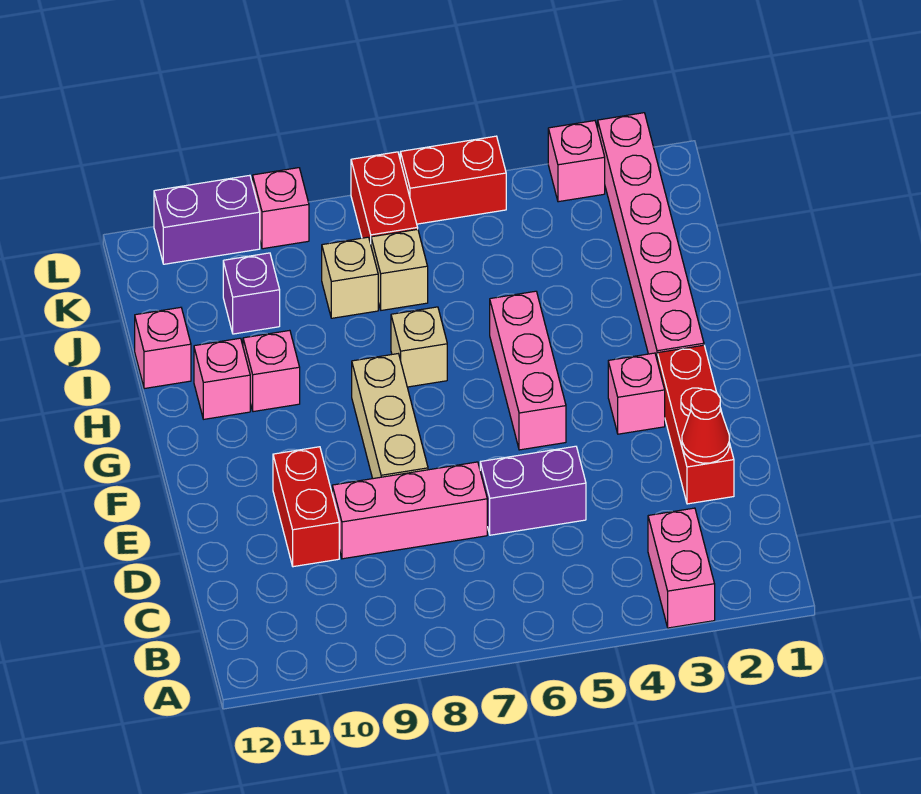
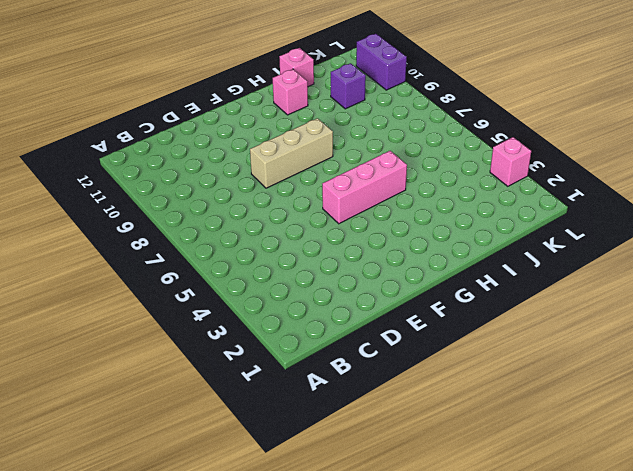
none -> pink 1x2 brick [648,508,715,628]
none -> red 1x3 brick [658,345,734,504]
none -> purple 1x2 brick [480,446,586,535]

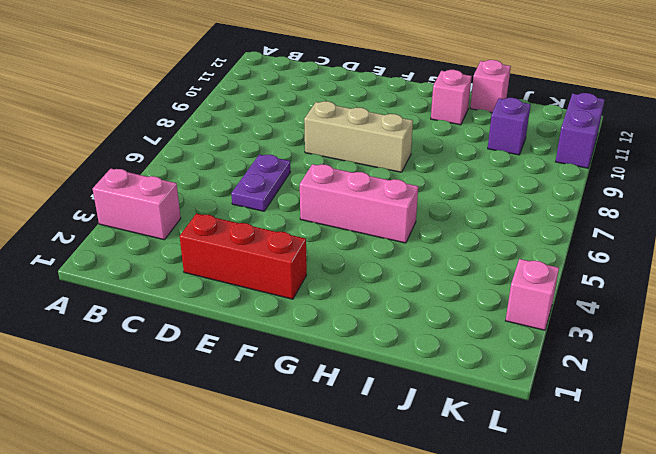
purple 1x2 plate [231,154,290,211] -> purple 1x2 brick [480,446,586,535]
none -> pink 1x3 brick [332,462,487,559]
none -> red 1x2 brick [273,447,339,567]
none -> pink 1x1 brick [608,353,665,434]

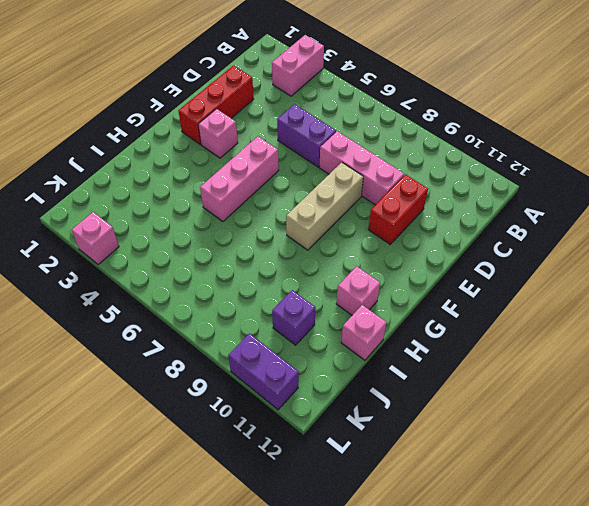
none -> pink 1x6 brick [598,113,704,362]
none -> tan 1x1 brick [391,307,447,387]
none -> pink 1x1 brick [243,330,300,412]

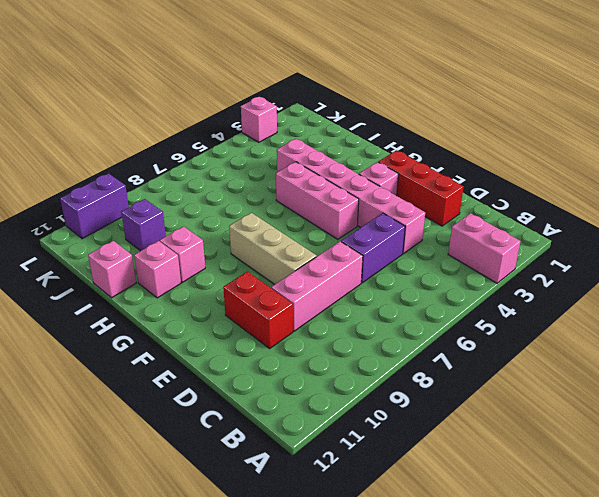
pink 1x6 brick [277,139,425,253] -> pink 1x6 brick moved to [598,113,704,362]
none -> tan 1x1 brick [391,307,447,387]
none -> tan 1x1 brick [371,229,428,310]
none -> tan 1x1 brick [322,237,378,318]

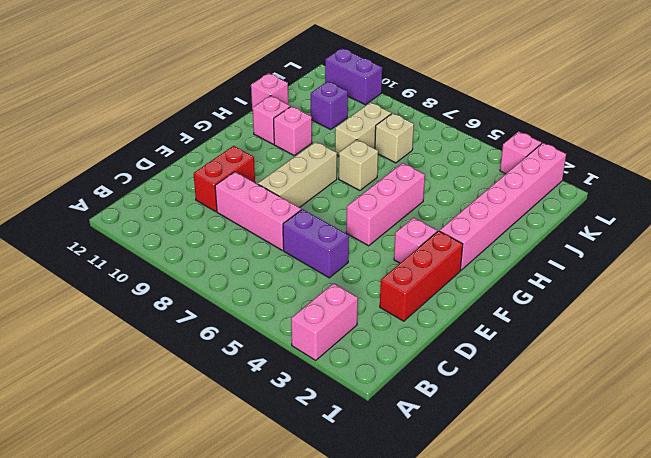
tan 1x2 brick [335,103,391,156] -> tan 1x1 brick [322,237,378,318]
none -> red 1x2 brick [351,152,418,244]
none -> red 1x2 brick [400,136,506,224]
none -> pink 1x1 brick [253,168,309,249]

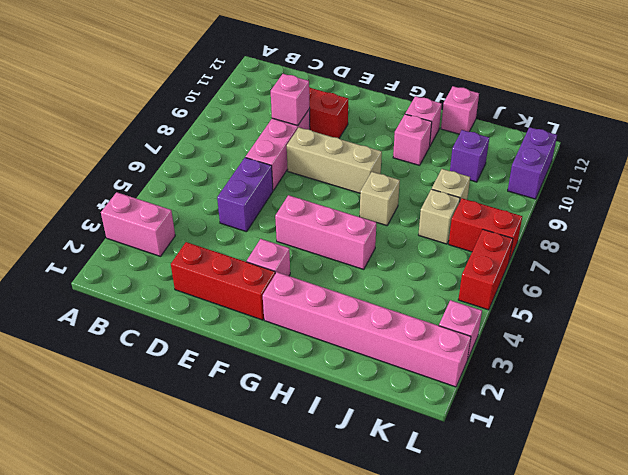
pink 1x1 brick [271,74,310,126] -> pink 1x1 brick moved to [253,168,309,249]
none -> red 1x1 cone [682,389,729,463]

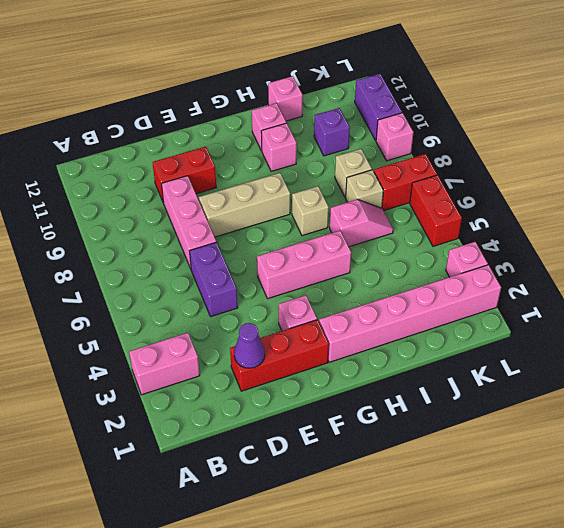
purple 1x1 cone [234,323,265,368] -> red 1x1 cone [682,389,729,463]
pink 1x2 slope [330,200,393,247] -> none

